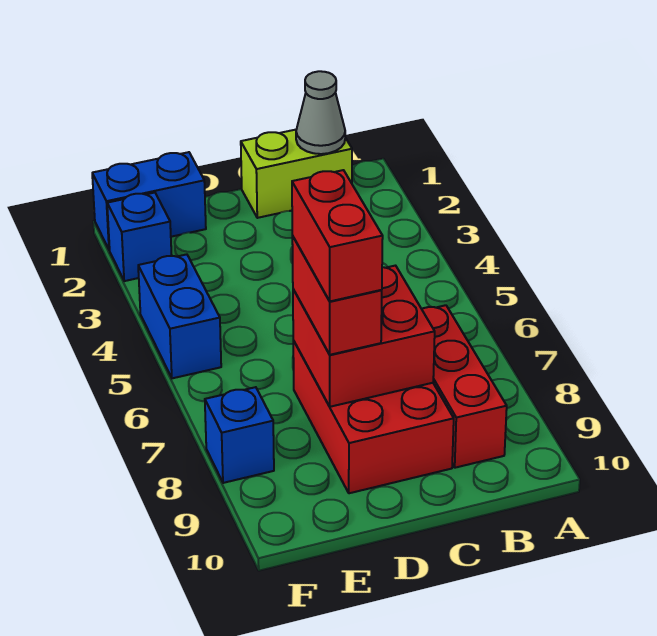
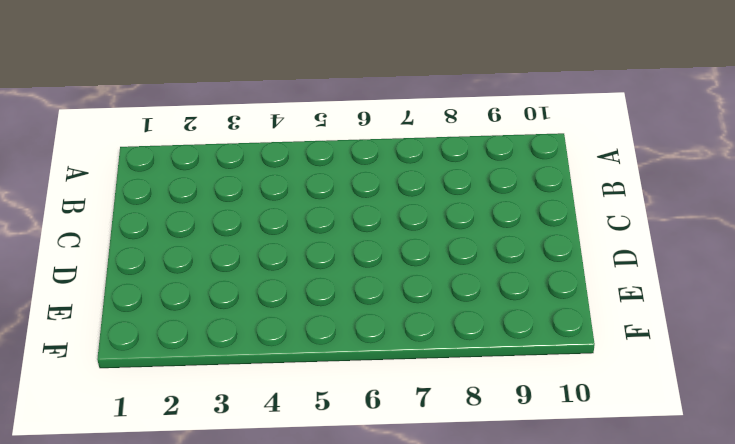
none -> lime 1x2 brick [241,130,352,218]
none -> red 1x3 brick [422,305,507,468]

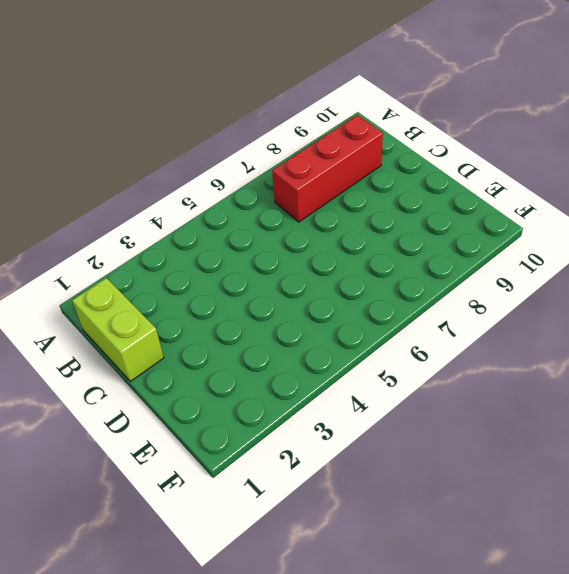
none -> red 2x3 brick [293,341,454,493]
none -> blue 1x2 brick [92,152,206,250]

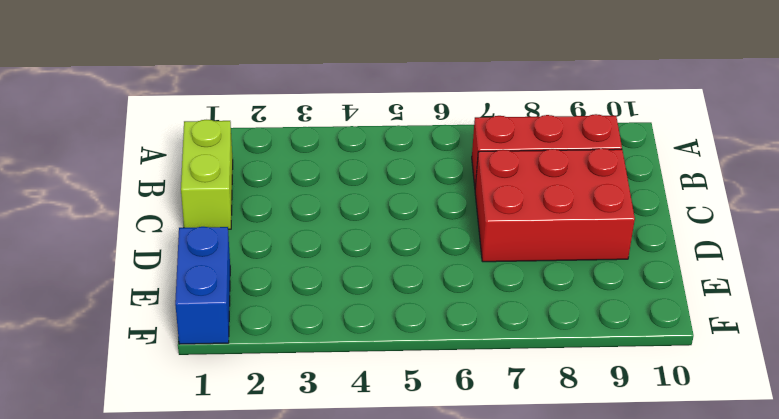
none -> blue 1x1 brick [107,193,172,281]
none -> blue 1x2 brick [138,254,221,378]

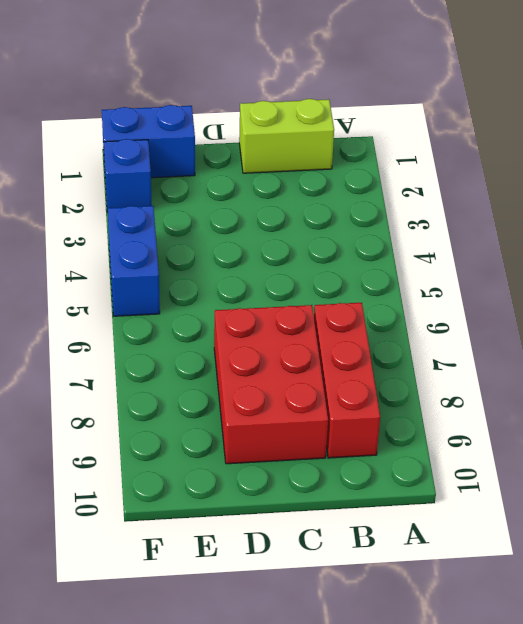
none -> blue 1x1 brick [205,387,274,483]
none -> grey 1x1 cone [296,71,345,154]

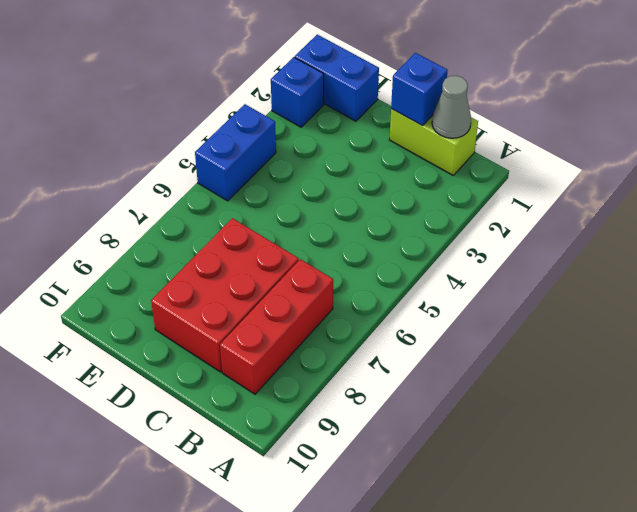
blue 1x1 brick [391,53,448,126] -> blue 1x1 brick moved to [205,387,274,483]
none -> red 2x2 brick [293,266,435,407]
none -> red 1x2 brick [292,236,382,355]

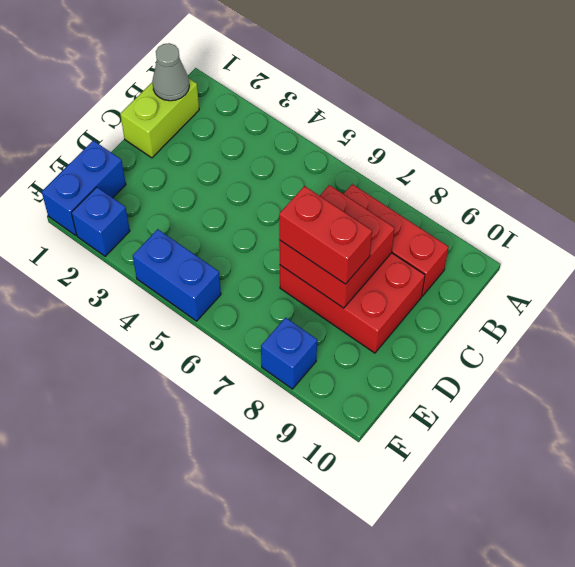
none -> red 1x2 brick [292,170,383,301]

